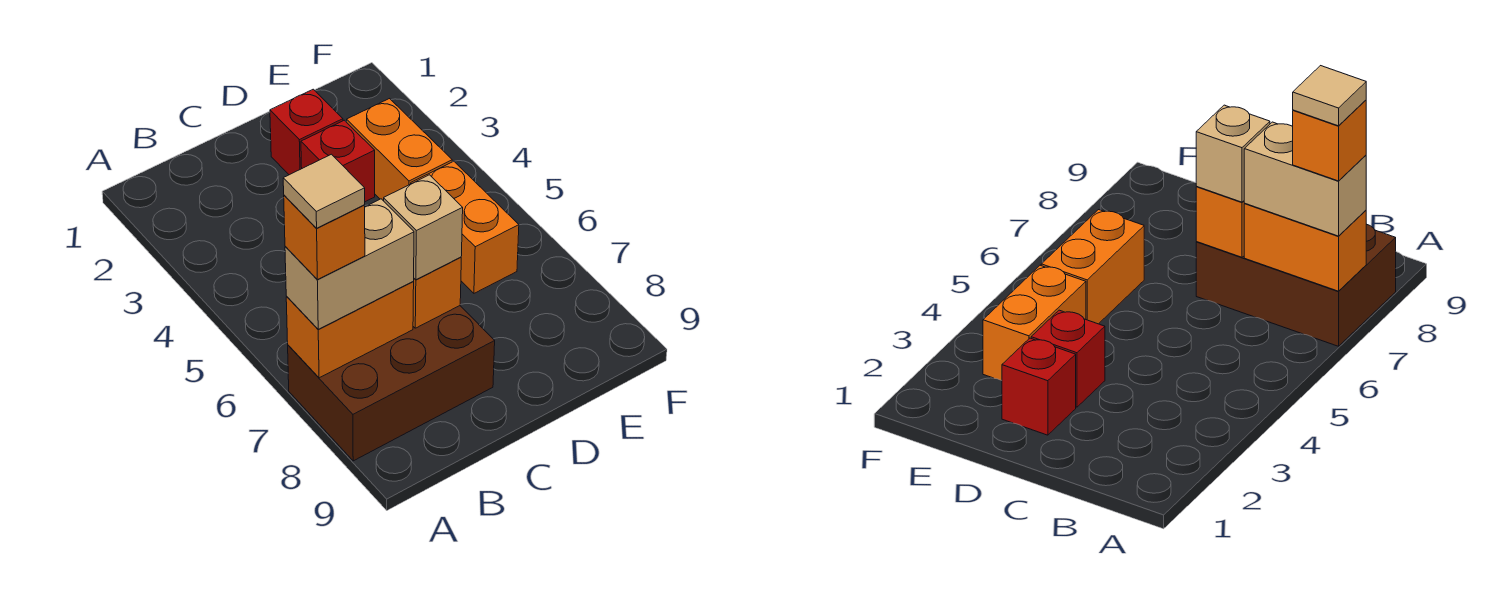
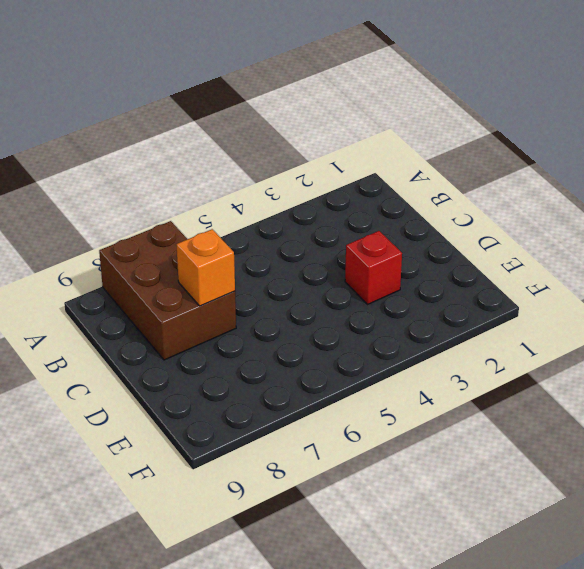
none -> red 1x1 brick [270,89,343,175]
none -> orange 1x2 brick [347,99,452,201]

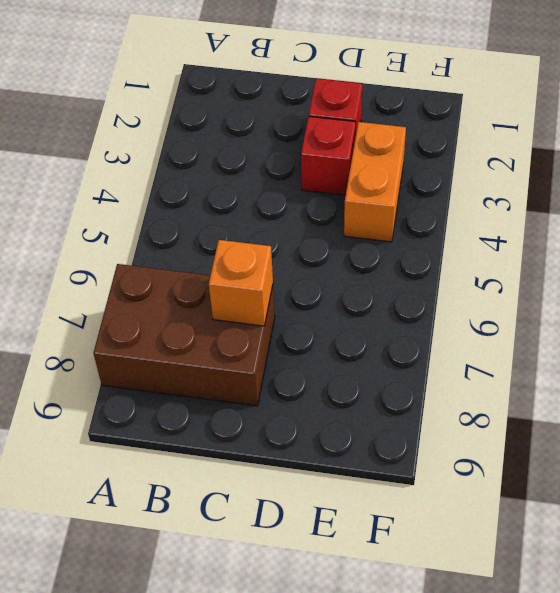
none -> orange 1x2 brick [411,161,519,293]
none -> orange 1x2 brick [286,282,414,378]

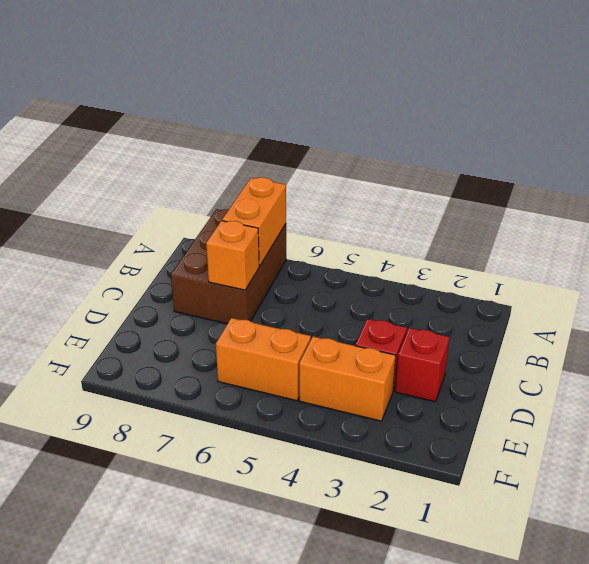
none -> tan 1x2 brick [285,199,414,329]
none -> tan 1x1 brick [384,175,463,280]

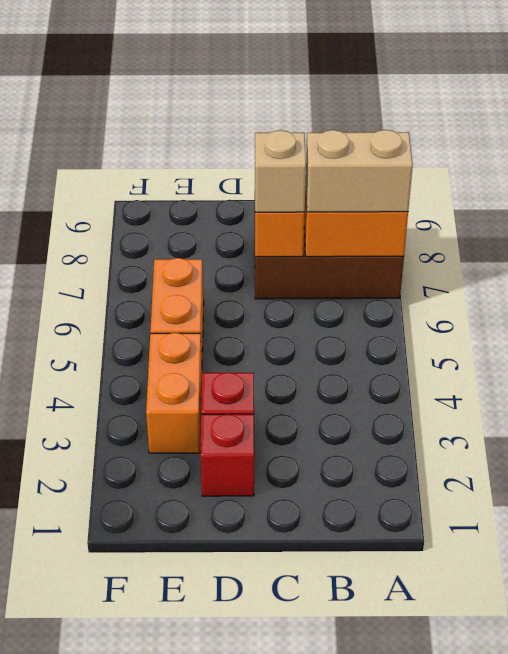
none -> orange 1x1 brick [284,195,365,280]
none -> tan 1x1 tile [283,154,365,228]

